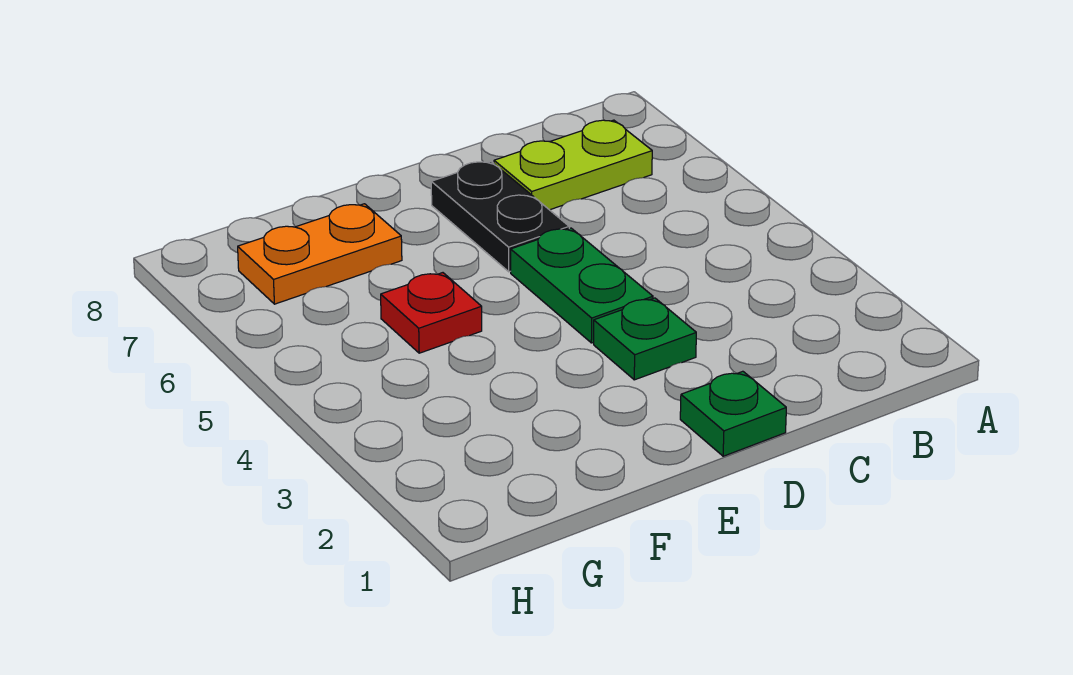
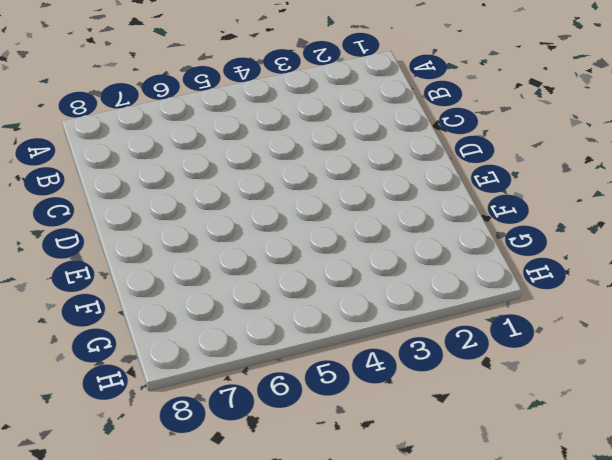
none -> lime 1x2 plate [494,120,652,210]
none -> green 1x1 plate [680,371,786,456]

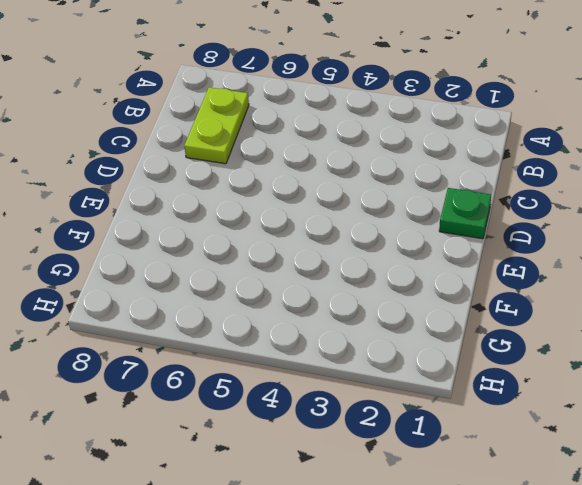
none -> green 1x1 plate [594,298,696,380]
none -> green 1x2 plate [511,228,653,343]

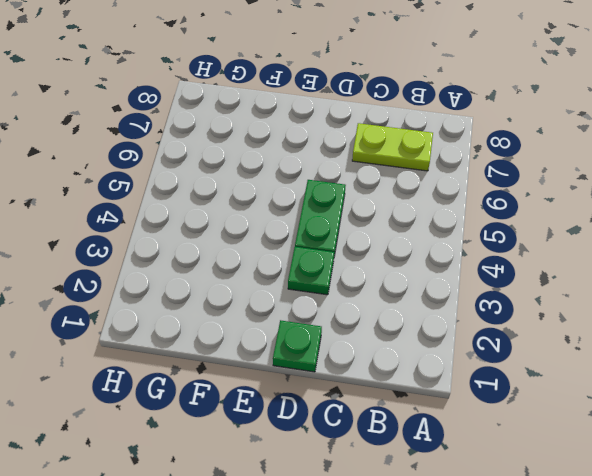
none -> black 1x2 plate [431,161,569,272]
none -> red 1x1 plate [381,273,482,353]

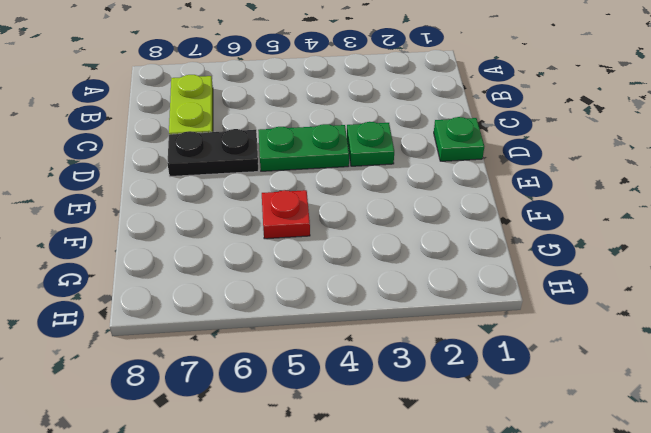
none -> orange 1x2 plate [238,204,402,304]

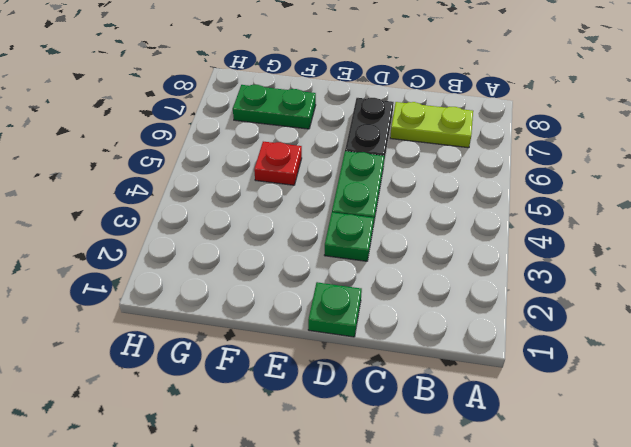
green 1x2 plate [233,85,316,129] -> orange 1x2 plate [238,204,402,304]

